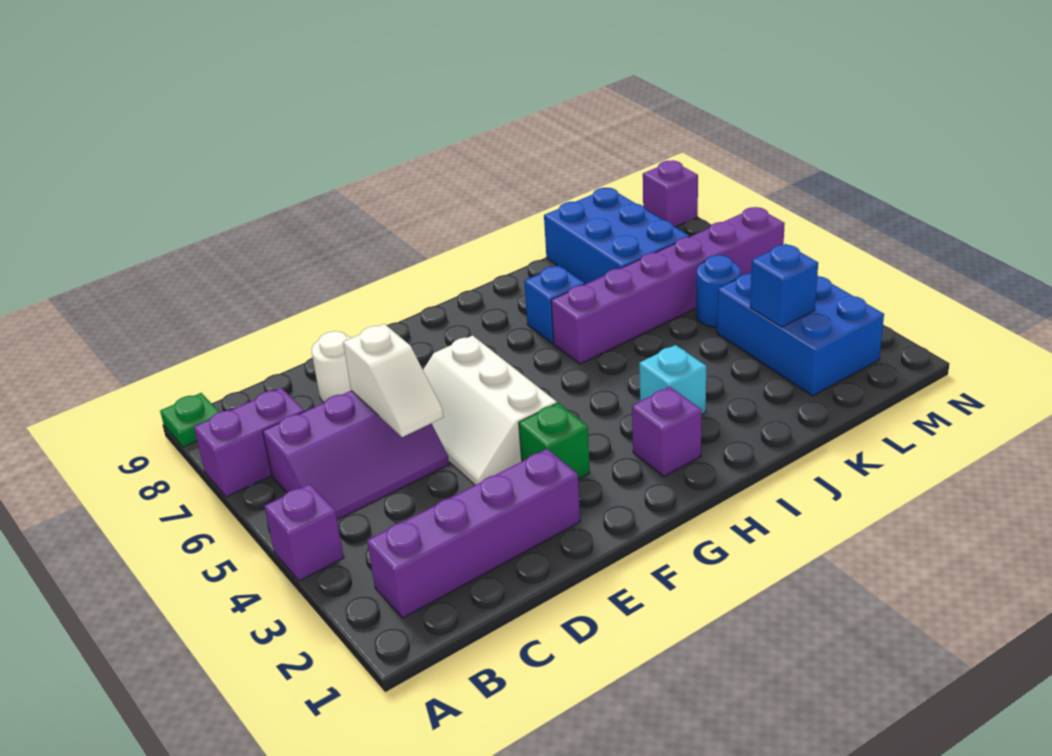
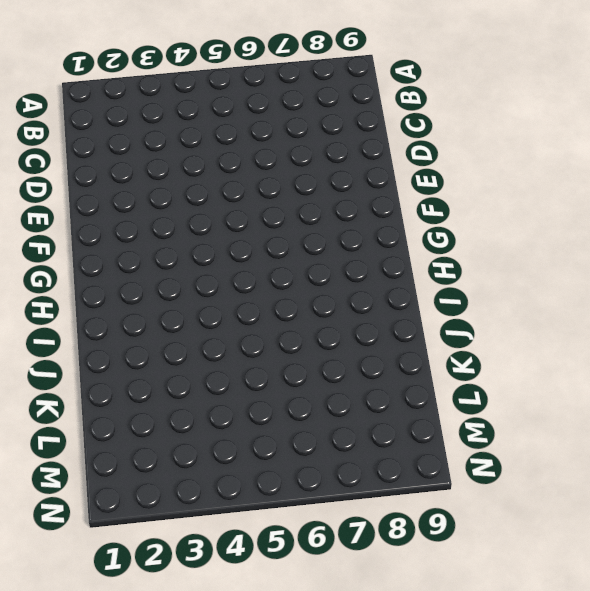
none -> purple 1x1 brick [264,484,344,581]
none -> purple 1x2 brick [194,388,305,497]
none -> green 1x1 plate [160,393,219,447]

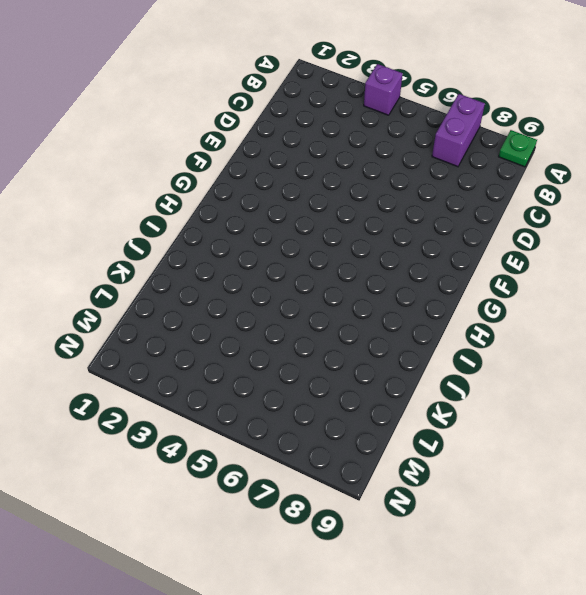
none -> purple 1x4 brick [367,449,580,618]
none -> purple 2x3 slope [263,391,449,520]
none -> white 1x1 round brick [312,331,351,402]

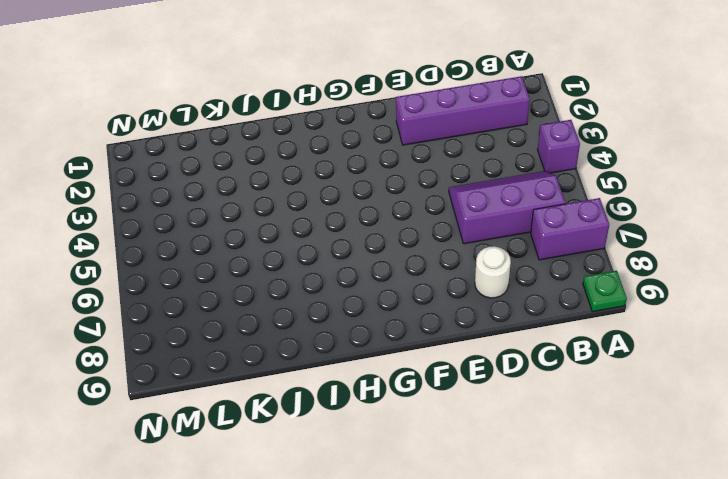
none -> white 2x3 slope [423,336,557,485]
none -> green 1x1 brick [519,403,590,479]
none -> purple 1x1 brick [632,387,702,476]

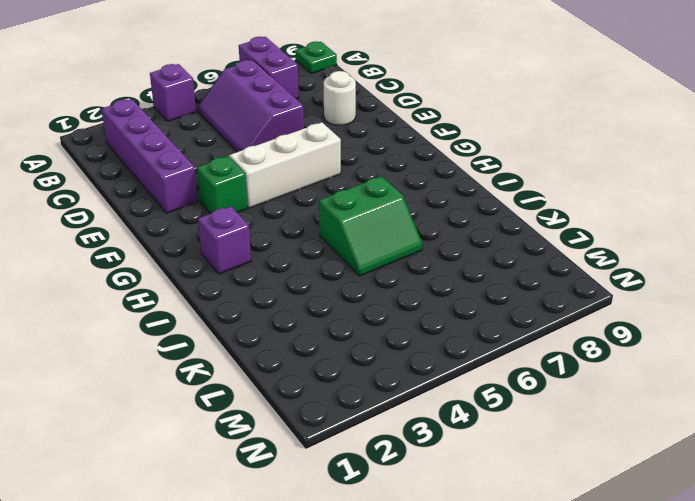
green 2x2 slope [319,176,423,276] -> purple 1x6 brick [551,207,785,364]
none -> cyan 1x1 brick [639,345,706,414]
none -> blue 1x1 brick [524,265,585,343]
none -> blue 2x3 brick [544,188,689,284]

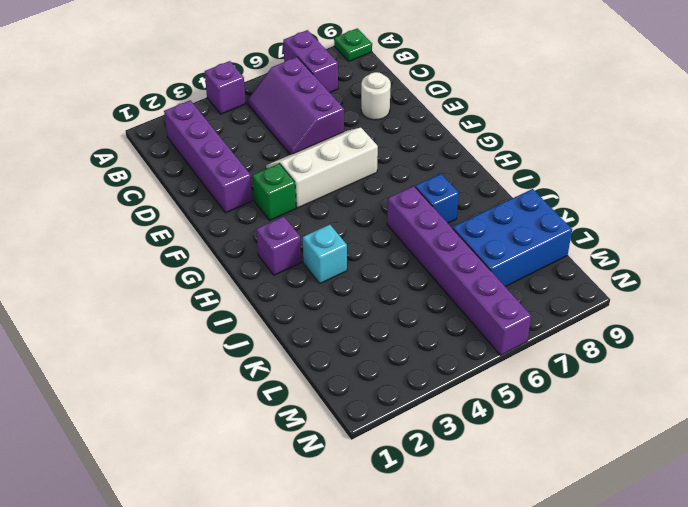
none -> blue 2x3 brick [717,273,884,396]
none -> blue 1x1 round brick [696,255,740,327]
none -> purple 1x1 brick [643,160,698,227]

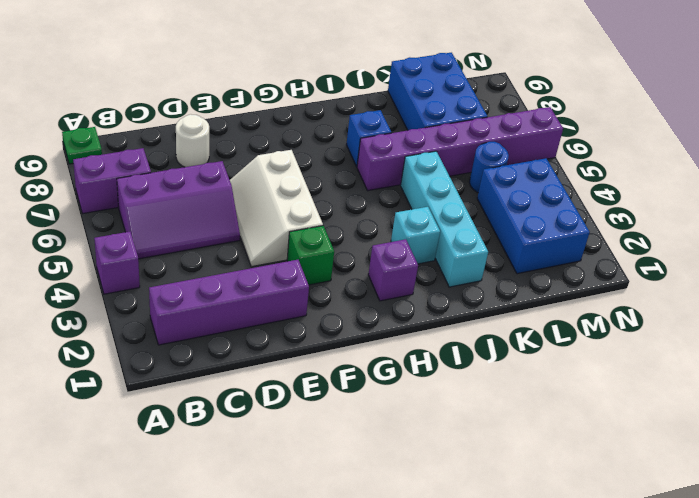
cyan 1x4 brick [401,151,488,287] -> none
none -> purple 1x1 brick [643,160,698,227]
none -> white 1x2 slope [343,324,443,437]
none -> blue 1x1 brick [750,244,818,327]

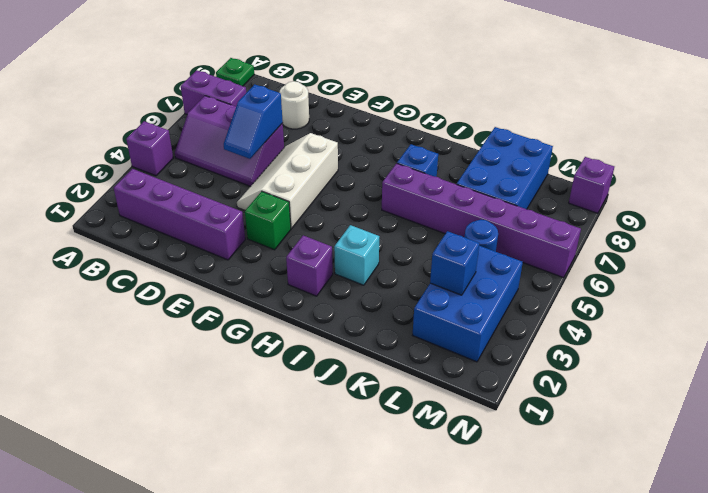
blue 1x2 slope [224,84,283,159] -> white 1x2 slope [343,324,443,437]

